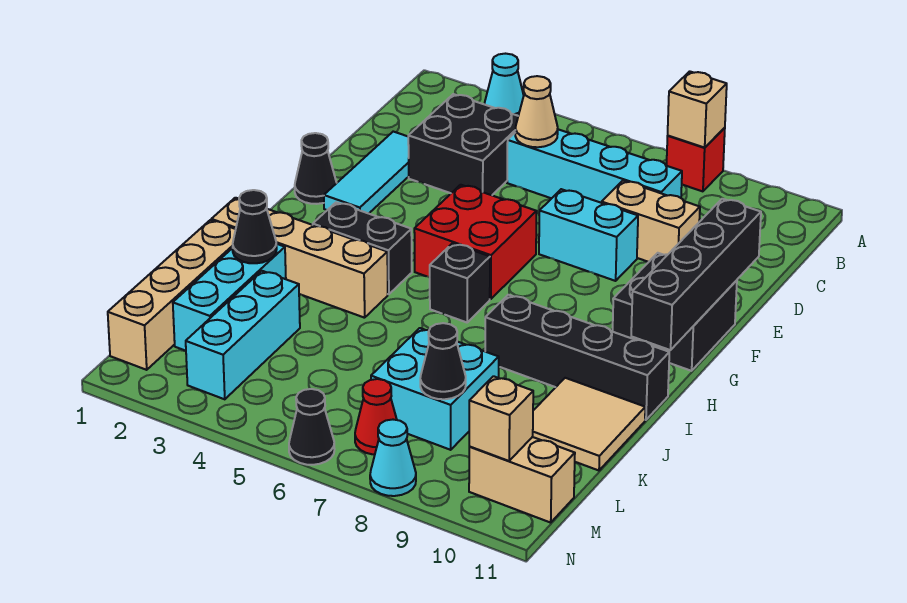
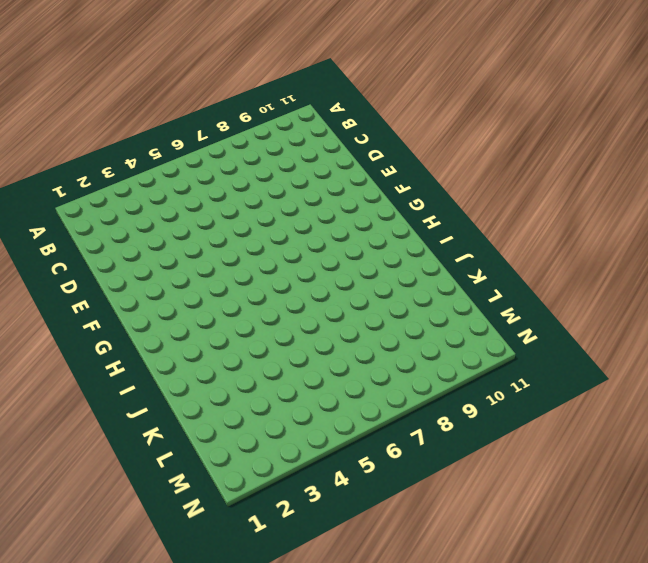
none -> cyan 1x1 cone [485,54,524,116]
none -> red 1x1 brick [667,128,725,191]
none -> black 2x2 brick [408,94,518,195]

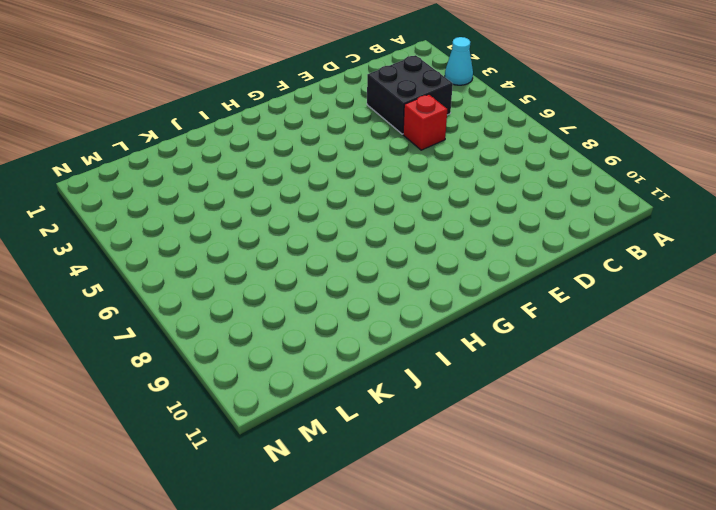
red 1x1 brick [403,94,447,150] -> red 1x1 brick moved to [667,128,725,191]
none -> cyan 1x4 brick [507,129,682,203]
none -> cyan 1x3 tile [324,132,409,214]
none -> tan 1x2 brick [602,181,700,262]

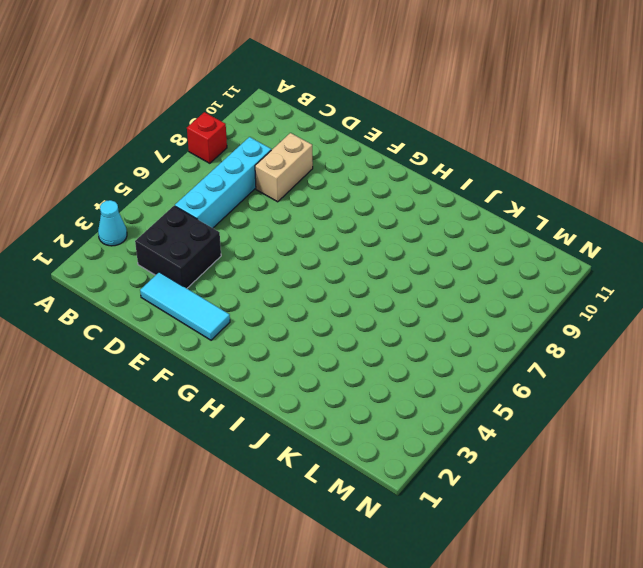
none -> cyan 1x2 brick [539,189,638,281]
none -> black 1x1 cone [295,133,337,204]
none -> red 2x2 brick [414,185,537,299]

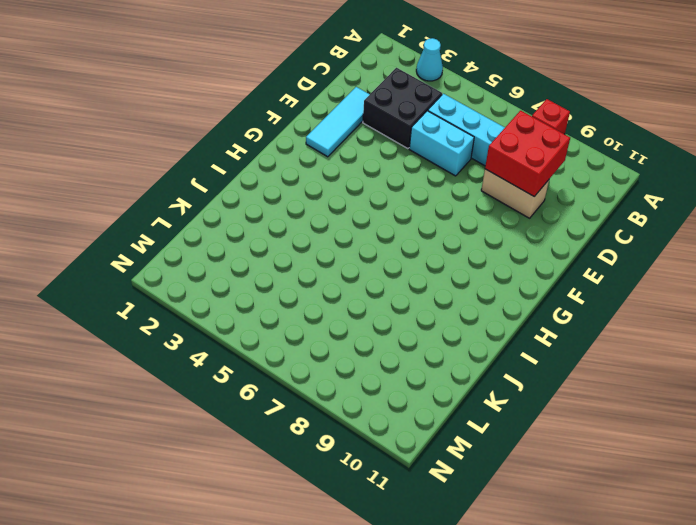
red 2x2 brick [485,111,570,196] -> red 2x2 brick moved to [414,185,537,299]
cyan 1x2 brick [409,111,474,176] -> cyan 1x2 brick moved to [539,189,638,281]
none -> black 1x1 cone [295,133,337,204]
none -> black 2x2 brick [613,253,737,371]
none -> black 1x2 brick [313,202,412,294]

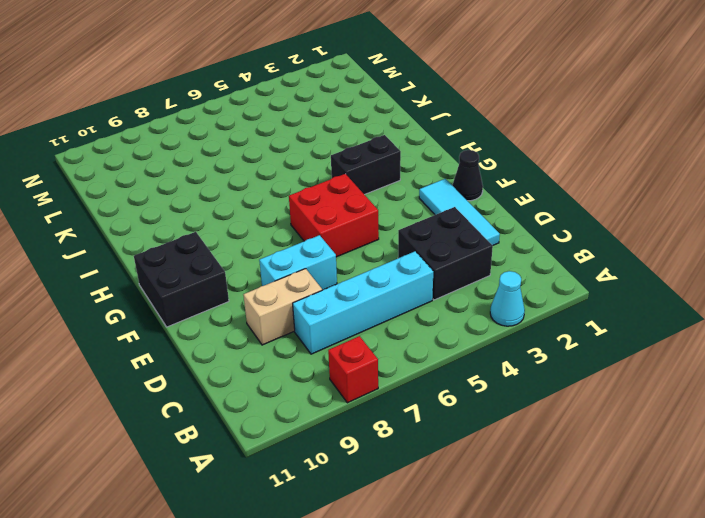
none -> black 1x1 brick [429,243,490,322]
none -> tan 1x4 brick [211,198,388,318]
none -> black 1x4 brick [485,295,669,420]

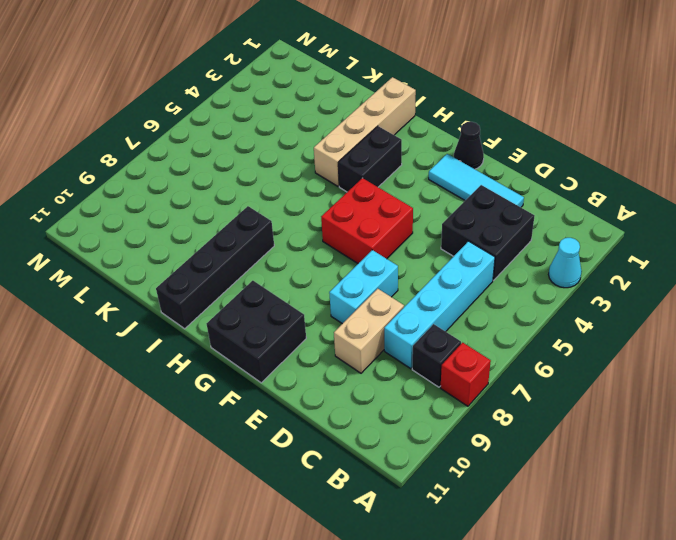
black 1x1 brick [412,324,461,387] -> black 1x1 brick moved to [429,243,490,322]
none -> tan 1x4 brick [108,220,236,370]
none -> cyan 1x3 brick [173,244,286,351]
none -> tan 2x2 tile [533,378,645,470]

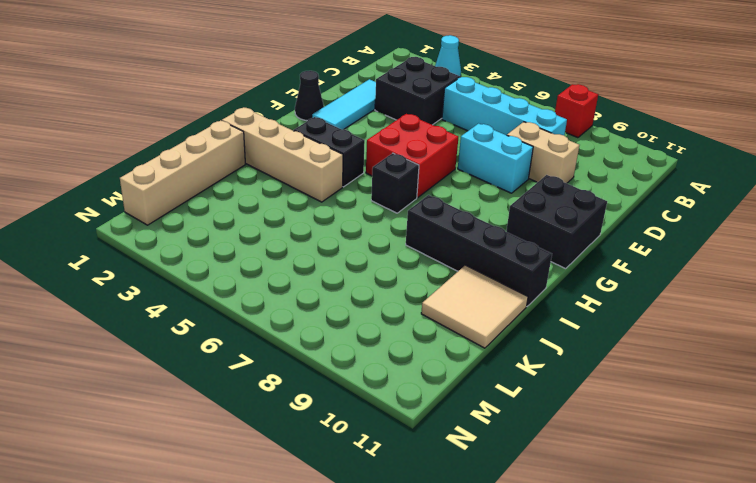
none -> cyan 1x3 brick [173,244,286,351]
none -> cyan 1x3 brick [186,271,300,399]
none -> cyan 2x2 brick [371,328,499,450]

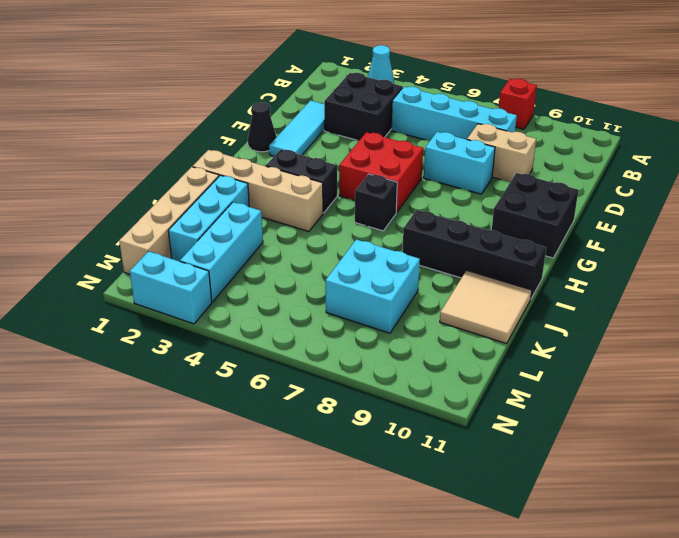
cyan 1x2 brick [130,251,212,324] -> none
none -> red 1x1 cone [355,379,397,455]
none -> tan 1x2 brick [469,437,575,523]
none -> black 1x1 cone [289,389,335,465]

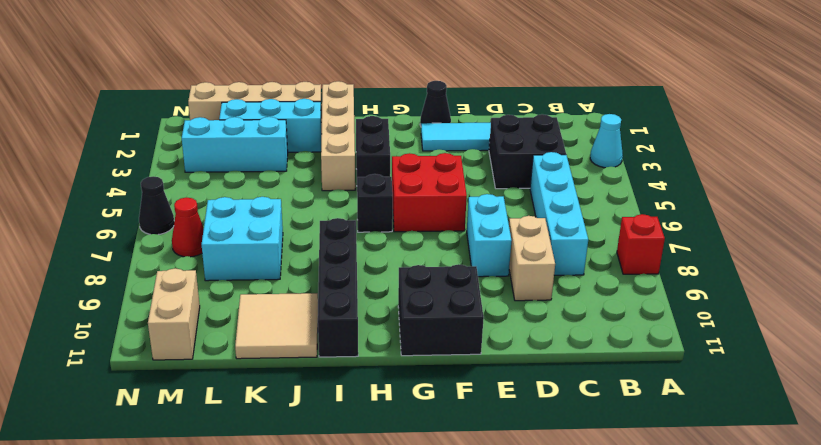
none -> cyan 1x1 cone [370,420,416,496]
none -> tan 1x1 brick [668,71,727,148]
none -> tan 1x1 cone [515,76,558,147]

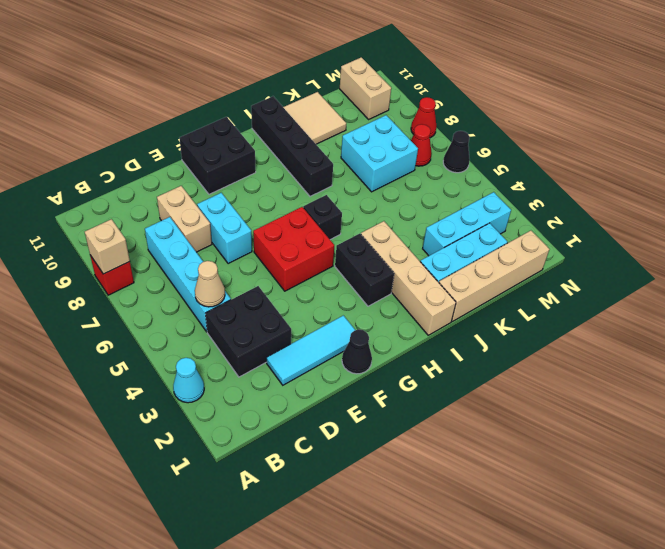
red 1x1 cone [411,97,437,138] -> cyan 1x1 cone [370,420,416,496]
none -> black 1x4 brick [631,199,761,350]
none -> black 1x1 cone [233,190,277,263]
none -> black 1x1 cone [420,323,466,399]

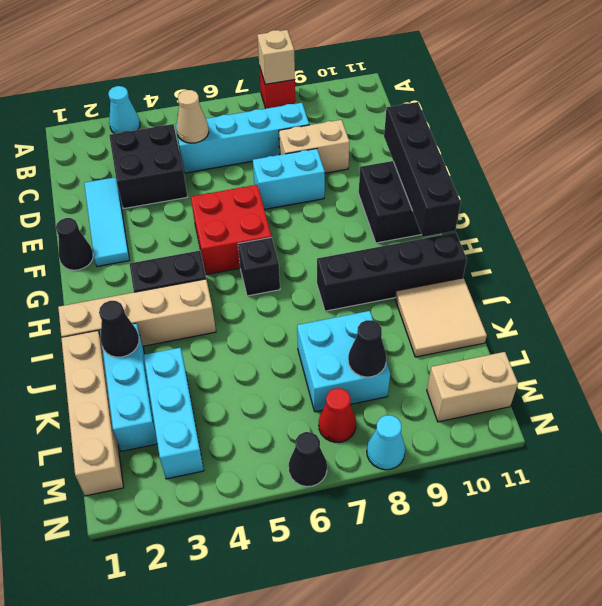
none -> tan 1x1 brick [469,376,533,461]

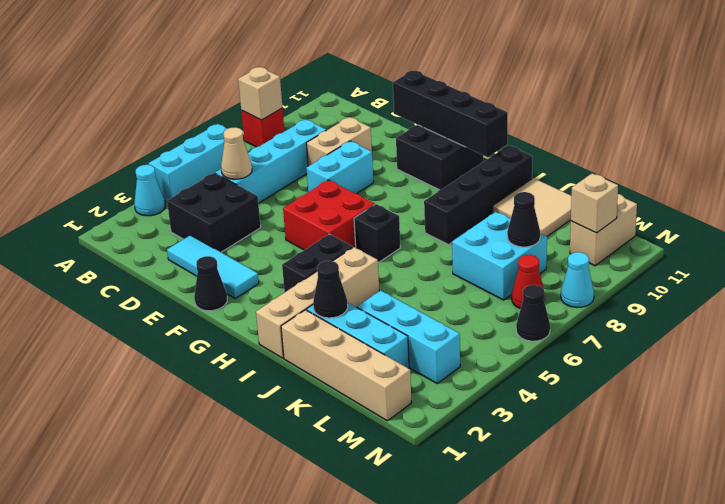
cyan 1x3 brick [149,124,227,202] -> none

